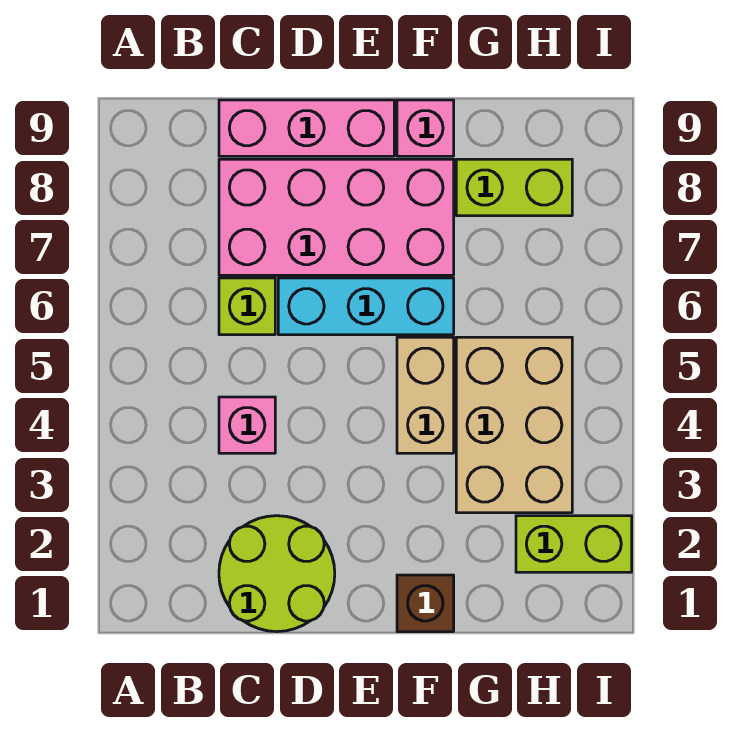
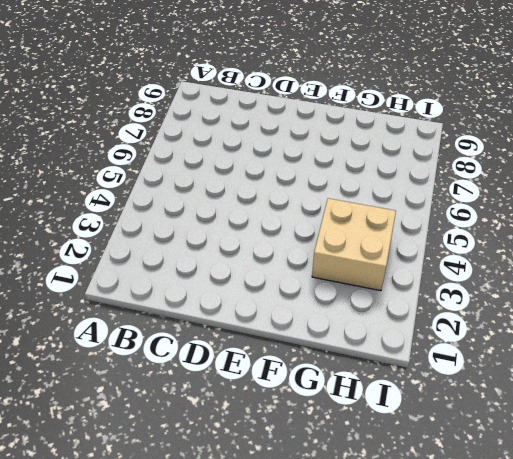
tan 2x2 brick [312,198,396,291] -> tan 2x3 brick [456,337,572,513]
none -> lime 2x2 round brick [219,516,335,632]
none -> pink 1x1 brick [219,397,275,453]
none -> lime 1x1 brick [219,278,275,335]

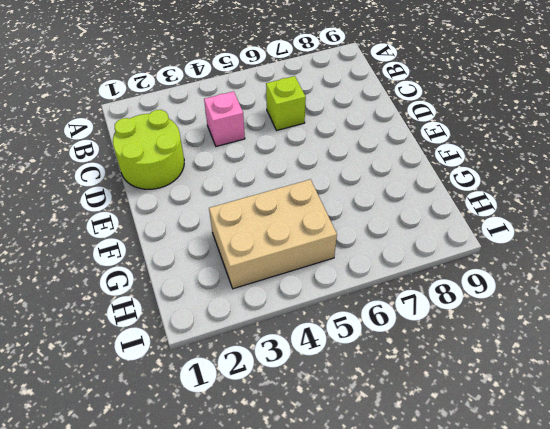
none -> pink 2x4 brick [219,159,454,275]
none -> pink 1x3 brick [219,100,394,156]
none -> cyan 1x3 brick [278,278,454,335]

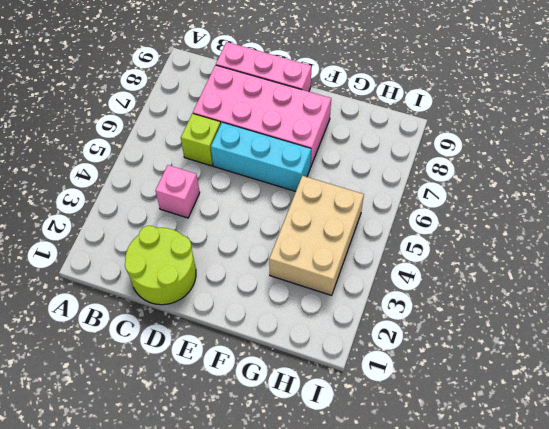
none -> brown 1x1 brick [397,575,454,632]
none -> tan 1x2 brick [397,337,454,453]
none -> pink 1x1 brick [397,100,454,156]

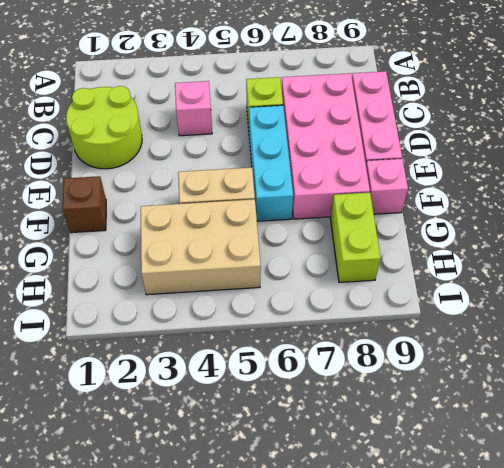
none -> lime 1x2 brick [516,516,632,572]

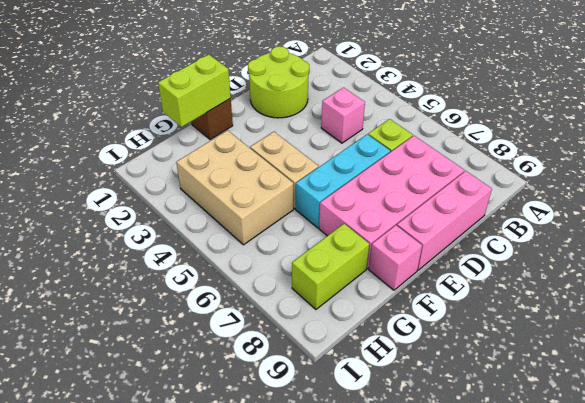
lime 1x2 brick [158,54,231,127] -> lime 1x2 brick moved to [516,516,632,572]

